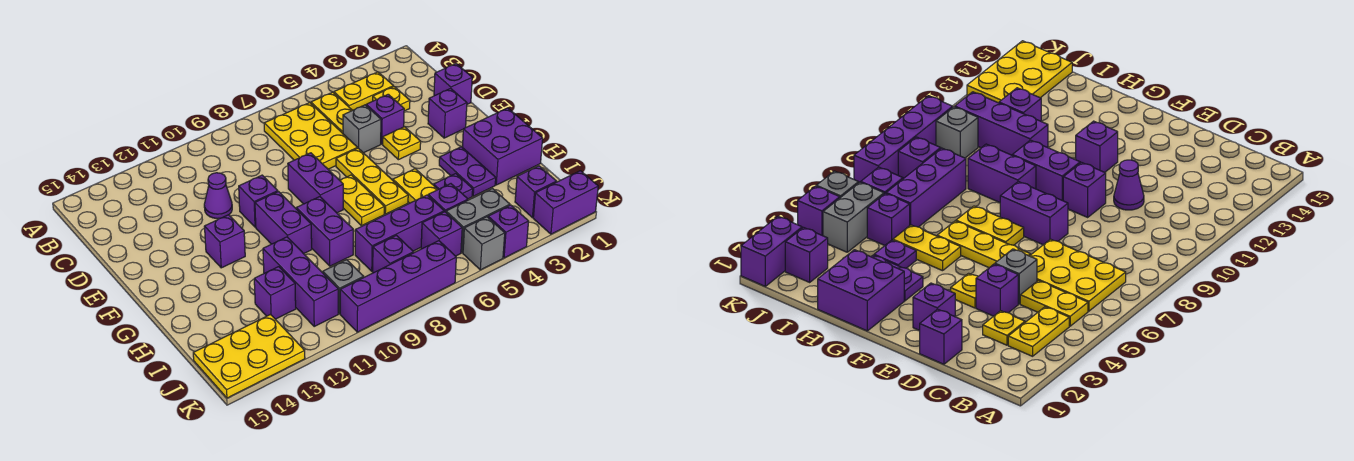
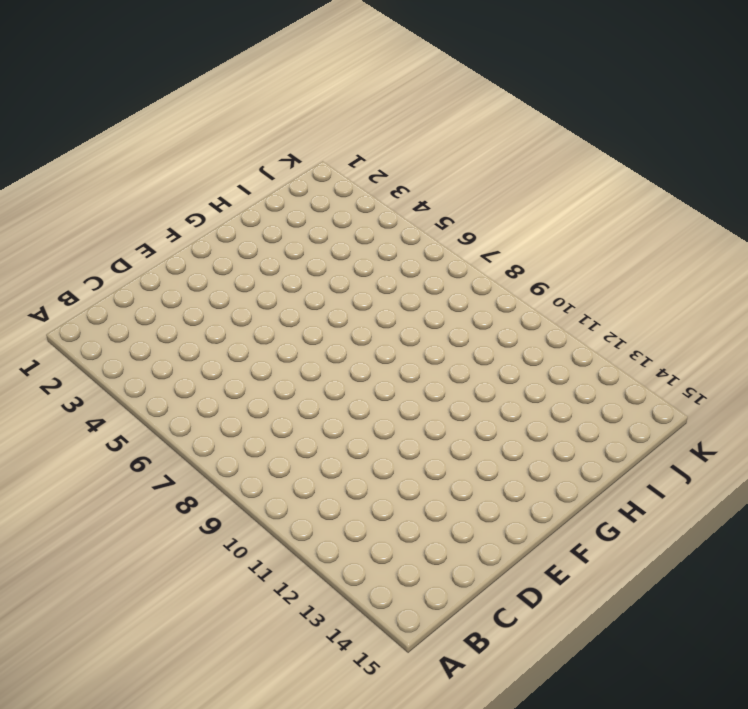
none -> yellow 1x2 plate [334,72,394,110]
none -> yellow 1x2 plate [311,92,352,133]
none -> yellow 2x3 plate [264,103,357,169]
none -> yellow 1x1 plate [373,87,410,111]

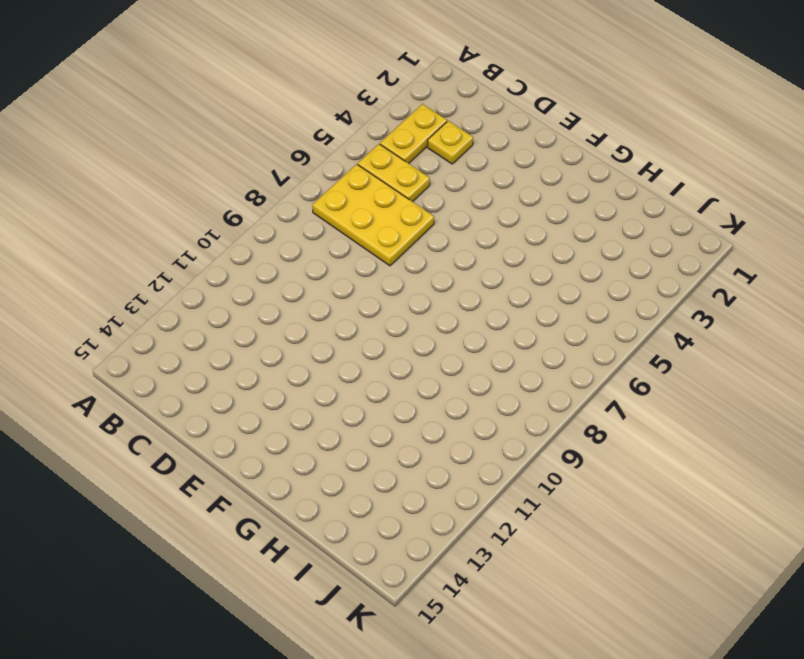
none -> purple 1x1 brick [434,64,472,104]
none -> purple 1x1 brick [366,94,404,144]
none -> grey 1x1 brick [343,105,381,153]
none -> purple 1x1 cone [204,173,232,219]

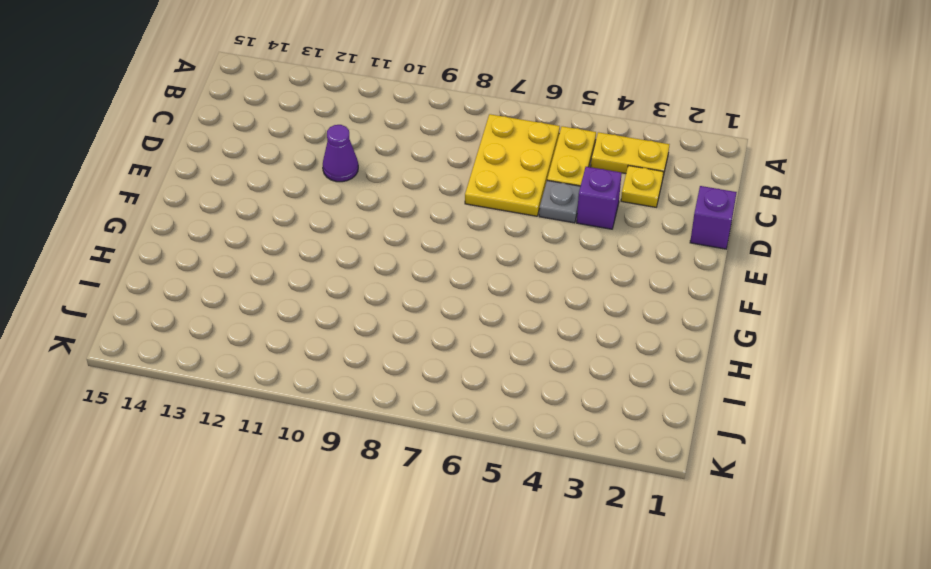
grey 1x1 plate [539,181,580,223] -> grey 1x1 brick [343,105,381,153]
none -> purple 1x1 brick [428,89,467,138]
none -> yellow 1x1 plate [383,127,421,160]
none -> yellow 1x3 plate [336,148,408,214]
none -> purple 1x2 brick [288,153,343,213]

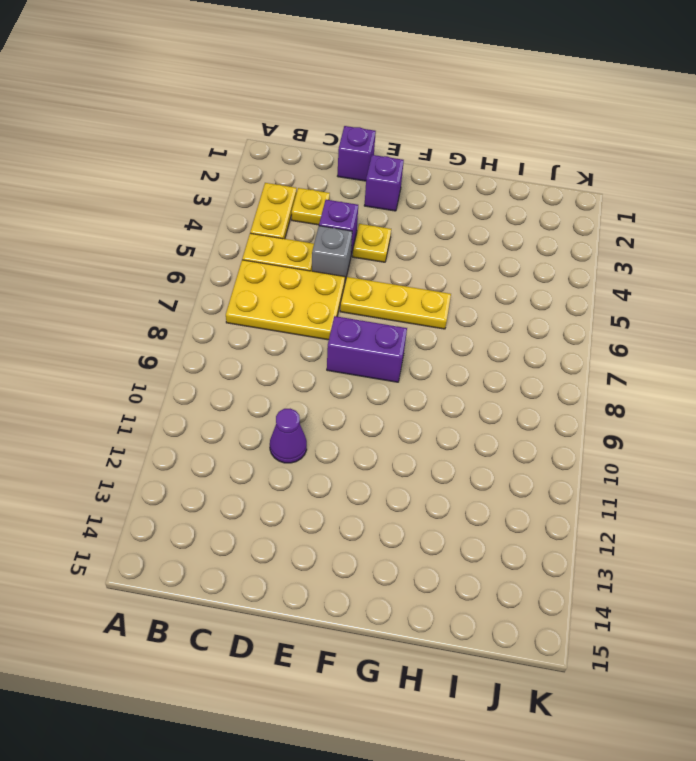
none -> purple 1x1 brick [239,175,278,227]
none -> yellow 1x2 plate [340,175,384,226]
none -> purple 1x2 brick [255,192,312,254]
none -> purple 1x1 brick [204,215,245,268]

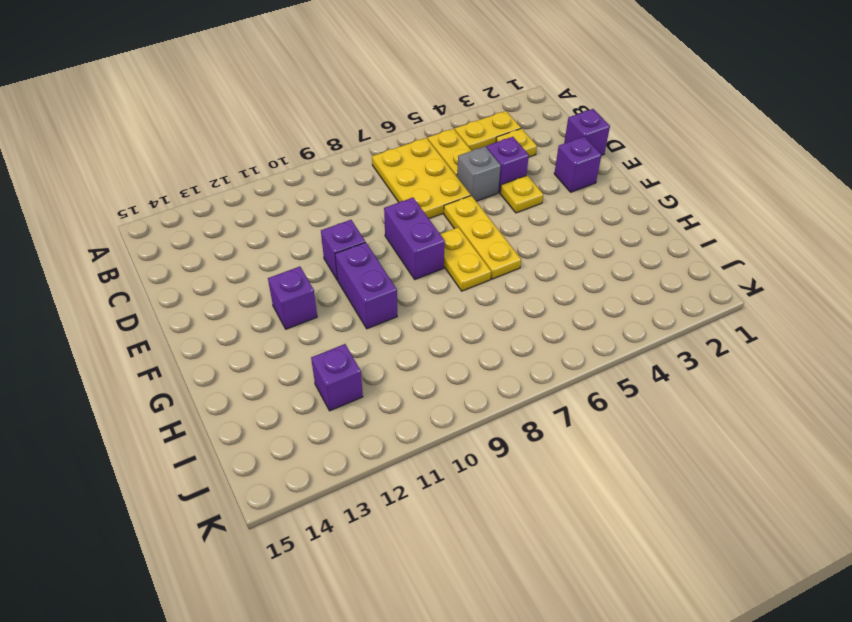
none -> purple 1x1 cone [204,173,232,219]
none -> purple 2x2 brick [462,108,543,185]
none -> purple 1x2 plate [439,147,496,196]
none -> yellow 1x2 plate [393,169,438,203]

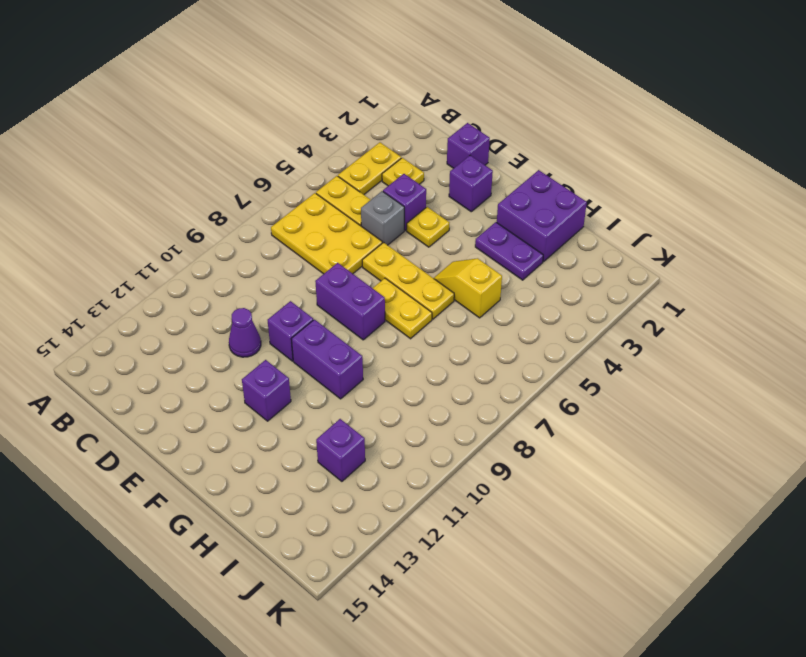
yellow 1x2 slope [434,258,502,318] -> yellow 1x2 plate [393,169,438,203]
none -> purple 1x2 brick [296,197,353,266]
none -> purple 1x1 plate [434,174,473,199]
none -> purple 1x3 brick [263,237,338,326]
none -> purple 1x1 brick [428,184,468,212]

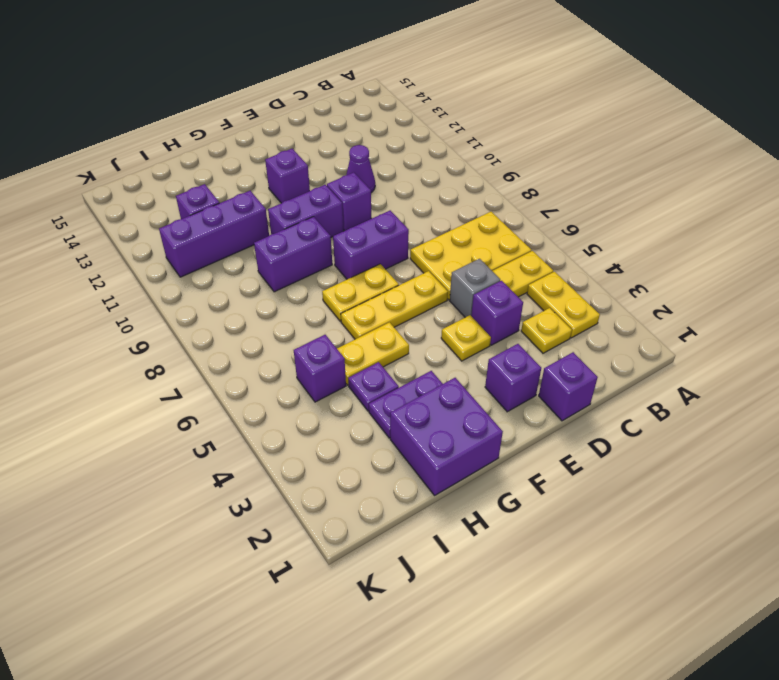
none -> purple 1x3 brick [355,195,444,271]
none -> purple 1x1 brick [515,166,557,218]
none -> grey 1x2 brick [446,189,510,253]
none -> purple 1x1 brick [421,212,462,256]

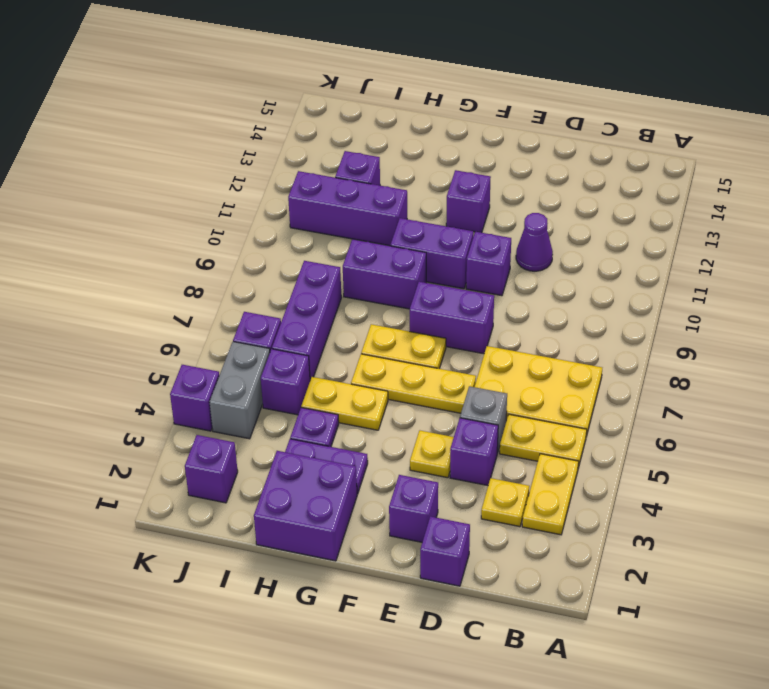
none -> purple 1x1 brick [373,235,414,273]
none -> grey 1x1 brick [323,260,364,314]
none -> yellow 2x3 plate [193,315,305,398]
none -> purple 1x2 brick [533,171,598,234]

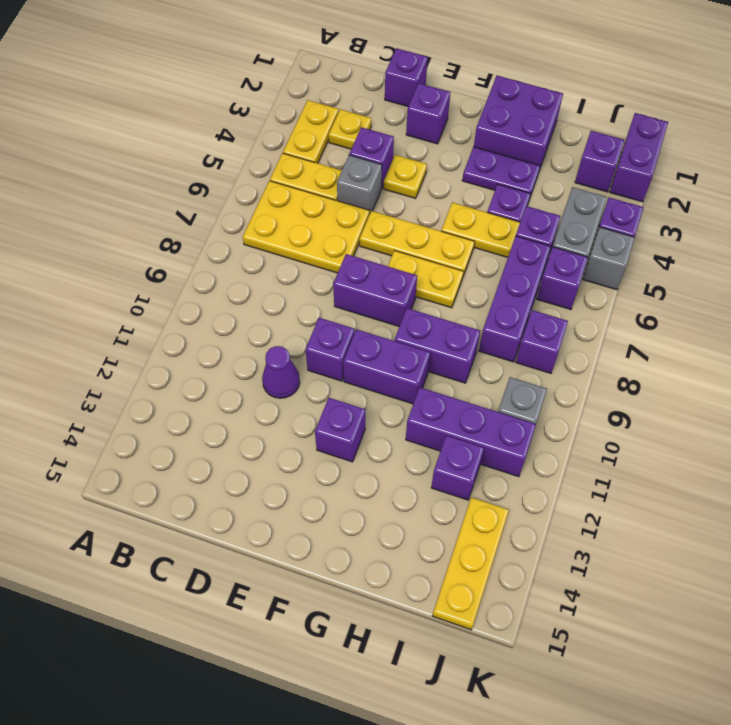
yellow 1x3 plate [433,497,509,630] -> yellow 2x3 plate [193,315,305,398]
none -> purple 1x4 brick [340,241,456,332]

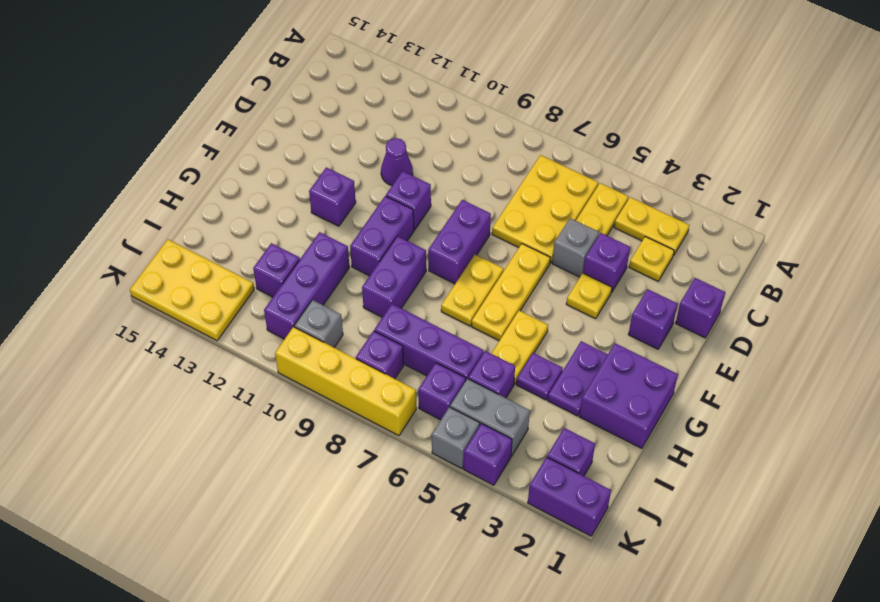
yellow 1x4 brick [275,327,416,436] -> purple 1x4 brick [340,241,456,332]

